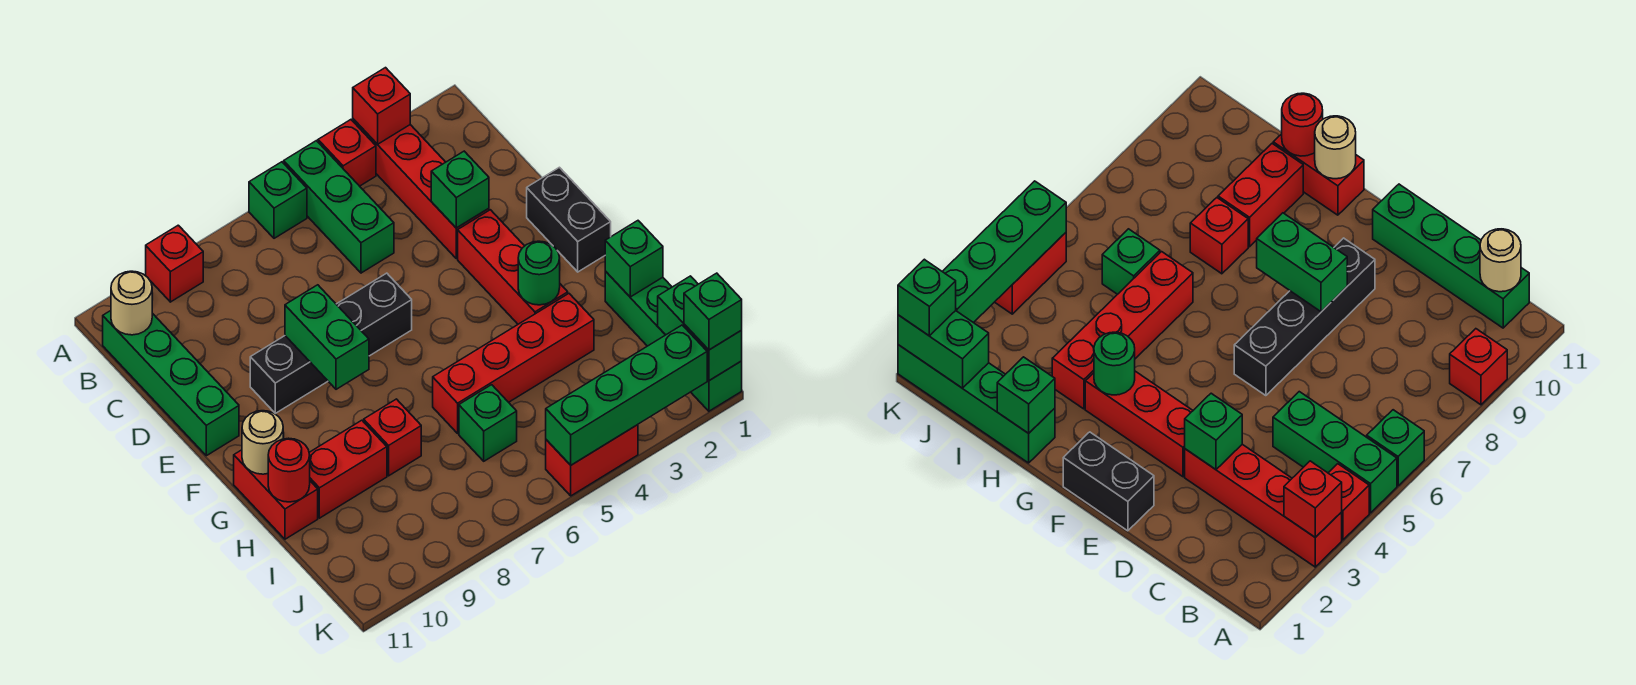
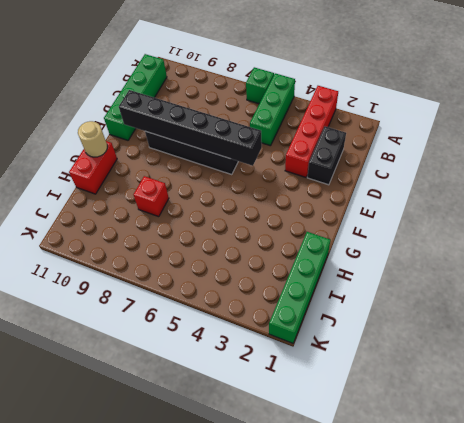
black 1x2 brick [307,126,346,185] -> black 1x2 brick moved to [527,167,611,272]
black 1x6 brick [119,90,262,166] -> green 1x2 brick [285,285,369,389]
none -> red 1x1 brick [318,120,376,186]
none -> red 1x1 brick [146,225,203,302]
none -> red 1x3 brick [458,210,568,324]

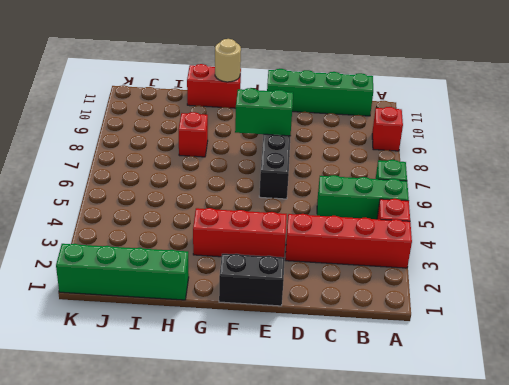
none -> red 1x4 brick [433,294,594,433]
none -> red 1x2 brick [309,420,387,518]
none -> green 1x1 brick [459,385,517,461]

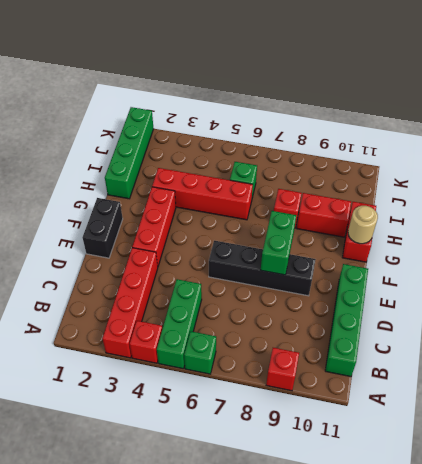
none -> red 1x2 brick [546,425,638,496]
none -> red 1x1 brick [353,68,410,144]
none -> tan 1x1 round brick [111,271,152,335]

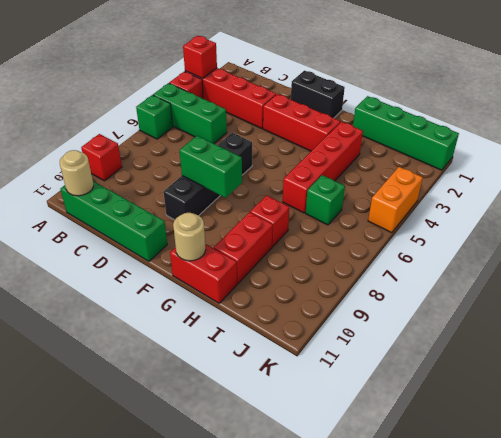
orange 1x2 brick [368,167,423,233] -> red 1x2 brick [546,425,638,496]
none -> green 1x1 brick [431,151,489,228]
none -> green 1x1 round brick [518,241,560,305]
none -> green 1x1 brick [605,221,663,297]

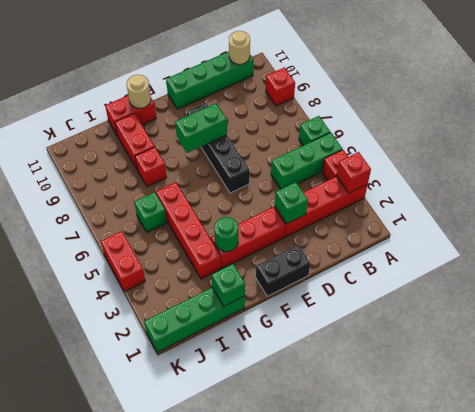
none -> red 1x1 round brick [268,438,310,502]
none -> green 1x2 brick [658,276,742,381]
none -> green 1x4 brick [546,325,707,465]

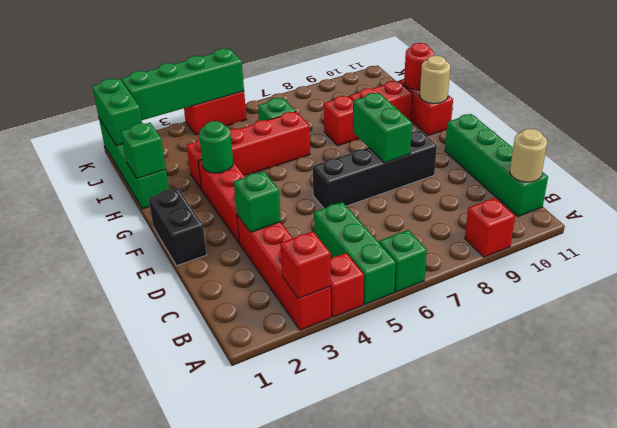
none -> green 1x1 brick [684,273,742,350]

